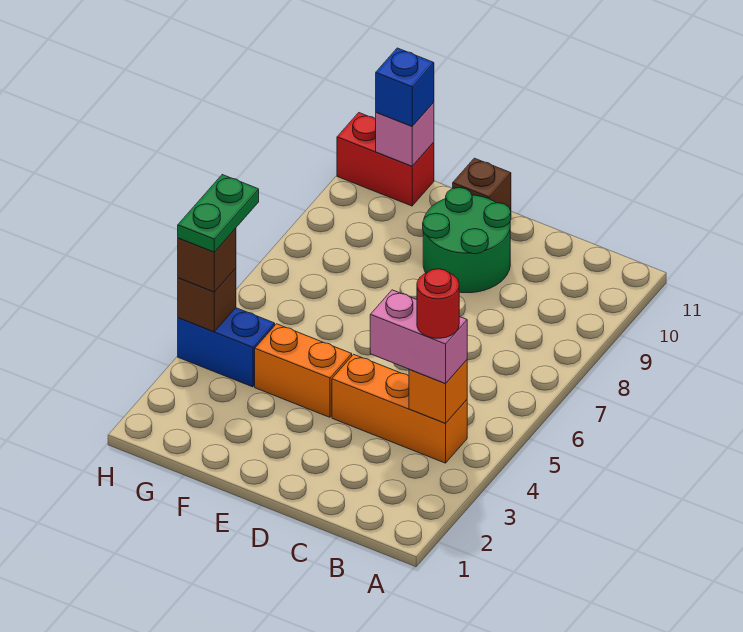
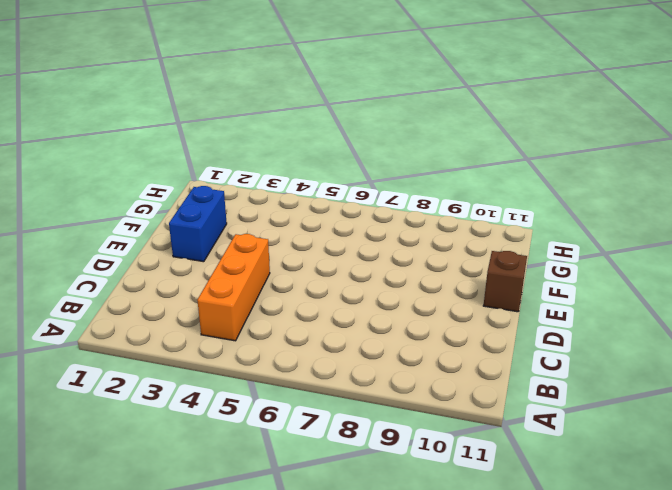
blue 1x2 brick [169,186,227,262] -> blue 1x2 brick moved to [178,308,275,387]
none -> green 2x2 round brick [423,188,511,293]
none -> orange 1x2 brick [255,324,352,417]
none -> red 1x2 brick [337,113,434,206]

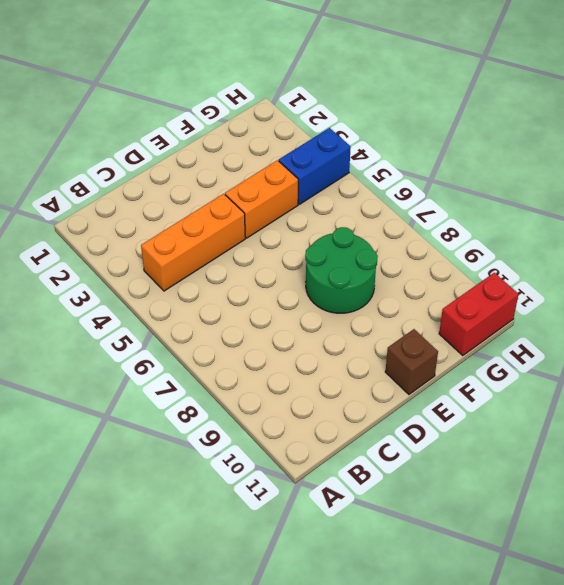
green 2x2 round brick [305,227,378,313] -> green 2x2 round brick moved to [423,188,511,293]
none -> orange 1x1 brick [409,360,467,423]
none -> pink 1x1 brick [376,102,434,166]
none -> brown 1x1 brick [178,268,236,332]

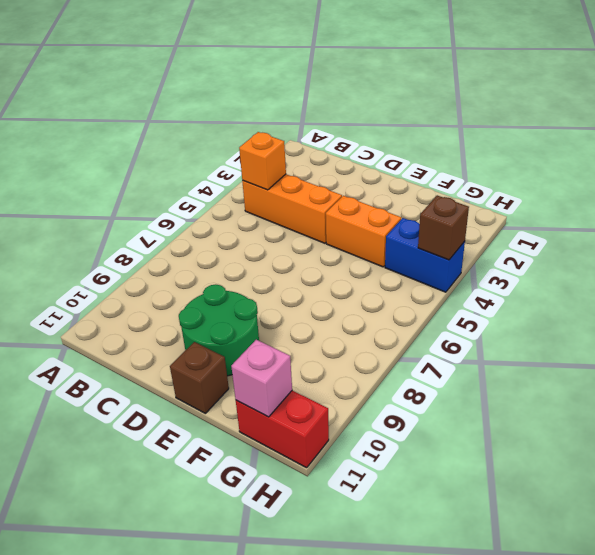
none -> pink 1x2 brick [370,290,467,383]
none -> blue 1x1 brick [376,48,434,126]
none -> brown 1x1 brick [178,228,236,292]

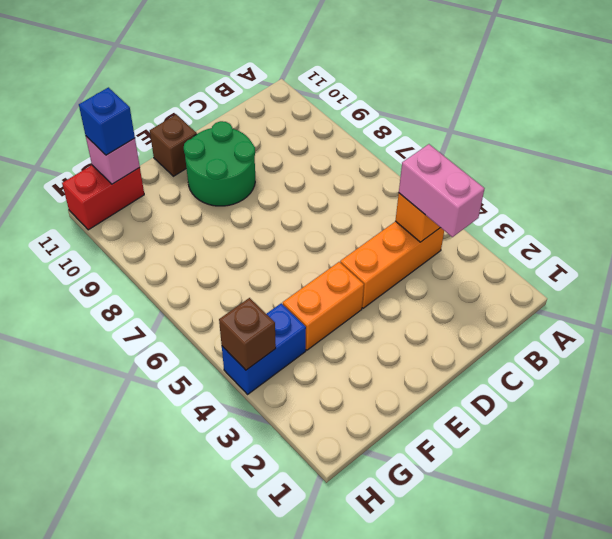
pink 1x2 brick [399,144,485,237] -> pink 1x2 brick turned to [370,290,467,383]
none -> brown 1x1 brick [178,228,236,292]
none -> red 1x1 round brick [417,269,459,338]
none -> green 1x2 plate [178,175,259,252]

